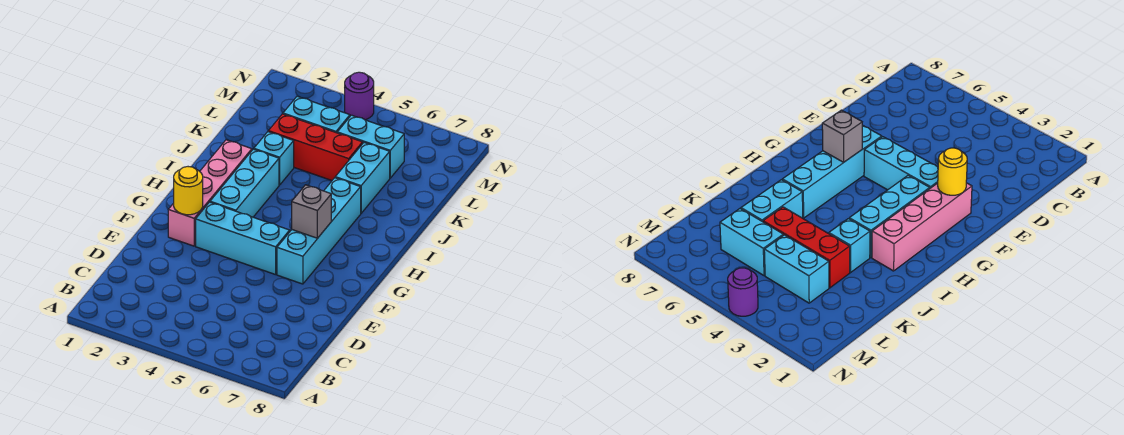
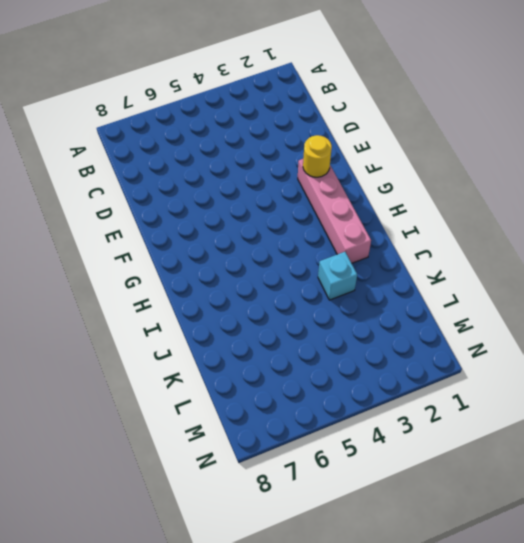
none -> cyan 1x3 brick [196,202,290,275]
none -> cyan 1x4 brick [277,178,361,284]
none -> cyan 1x3 brick [210,149,279,217]

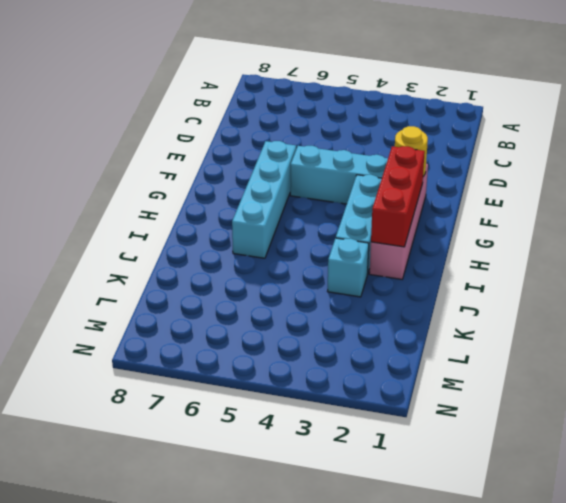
red 1x3 brick [371,146,425,247] -> red 1x3 brick turned to [268,114,363,180]
none -> cyan 1x2 brick [335,143,390,213]
none -> cyan 1x2 brick [283,96,350,133]
none -> cyan 1x2 brick [337,115,404,178]

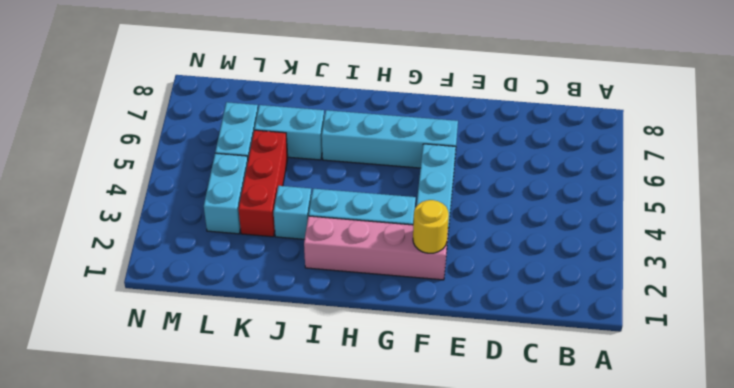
none -> purple 1x1 round brick [345,72,374,120]
none -> grey 1x1 brick [292,185,331,238]

